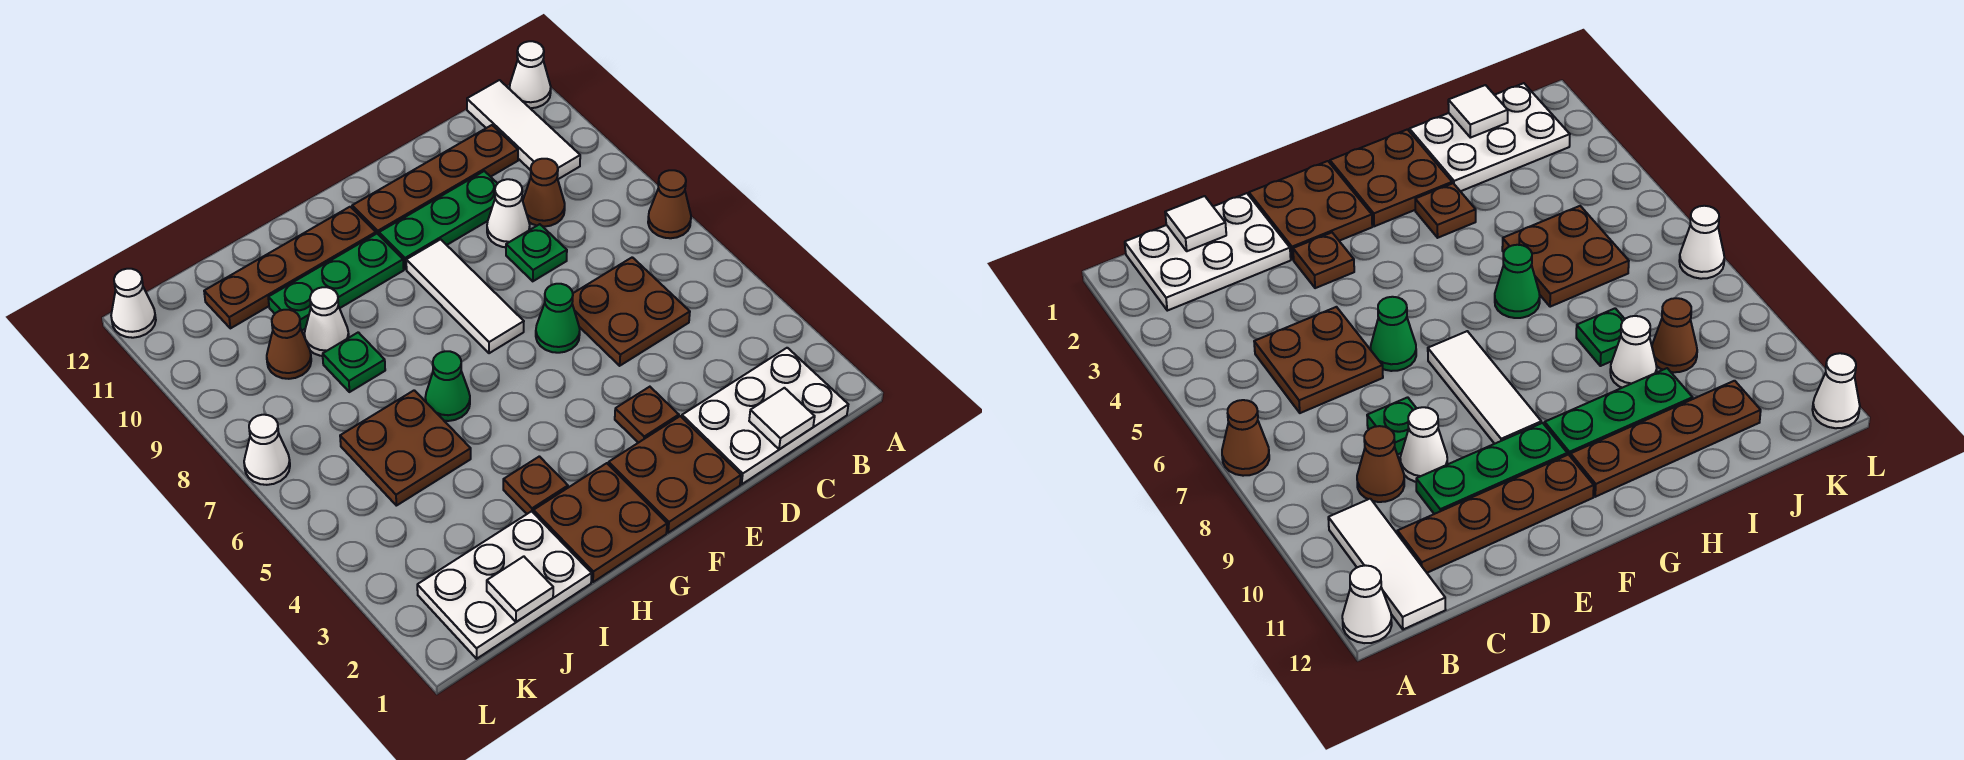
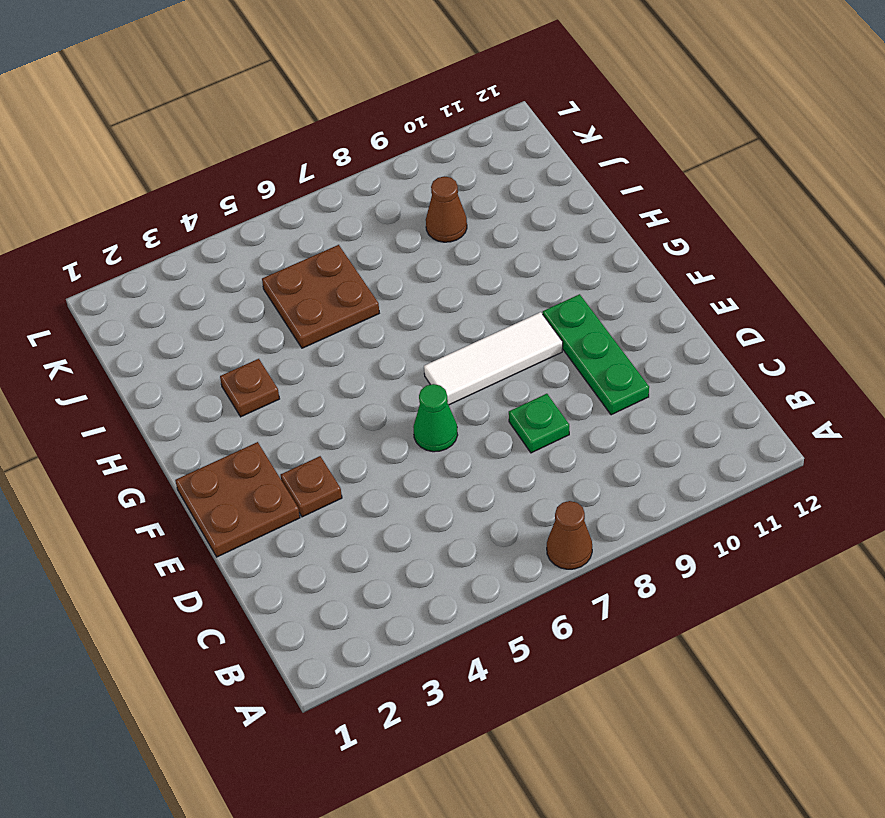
none -> white 1x1 cone [510,41,551,108]
none -> white 2x3 plate [682,348,848,484]
none -> white 1x3 tile [467,80,580,179]

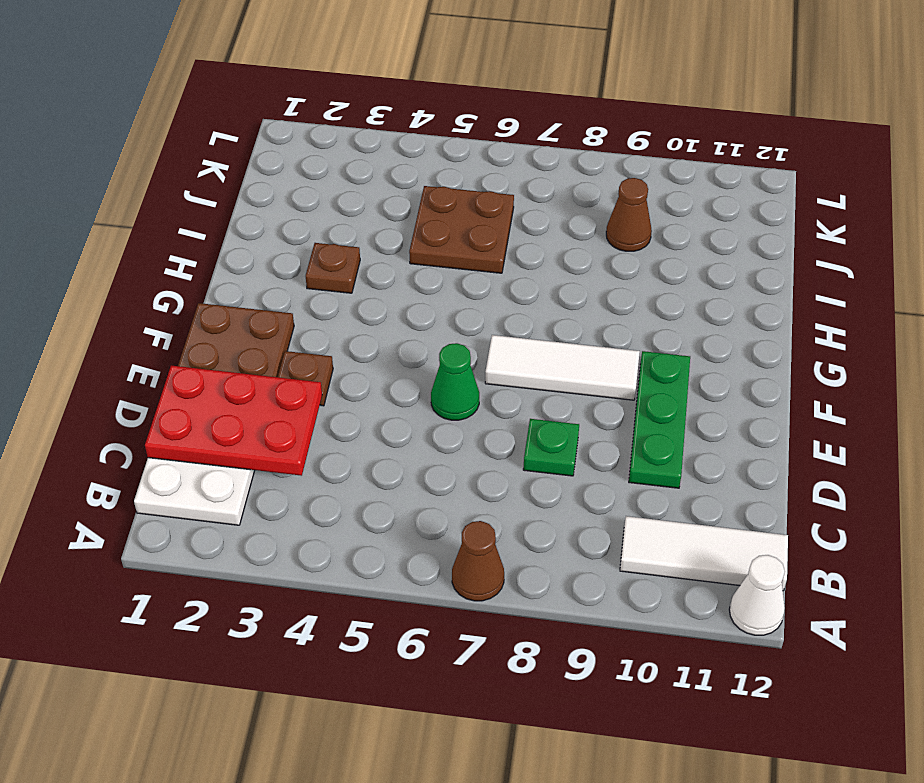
red 2x3 plate [145,366,322,476] -> white 1x1 tile [749,388,815,449]
none -> brown 2x2 plate [572,257,690,366]
none -> brown 1x1 cone [523,159,565,227]
none -> brown 1x4 plate [352,125,518,235]

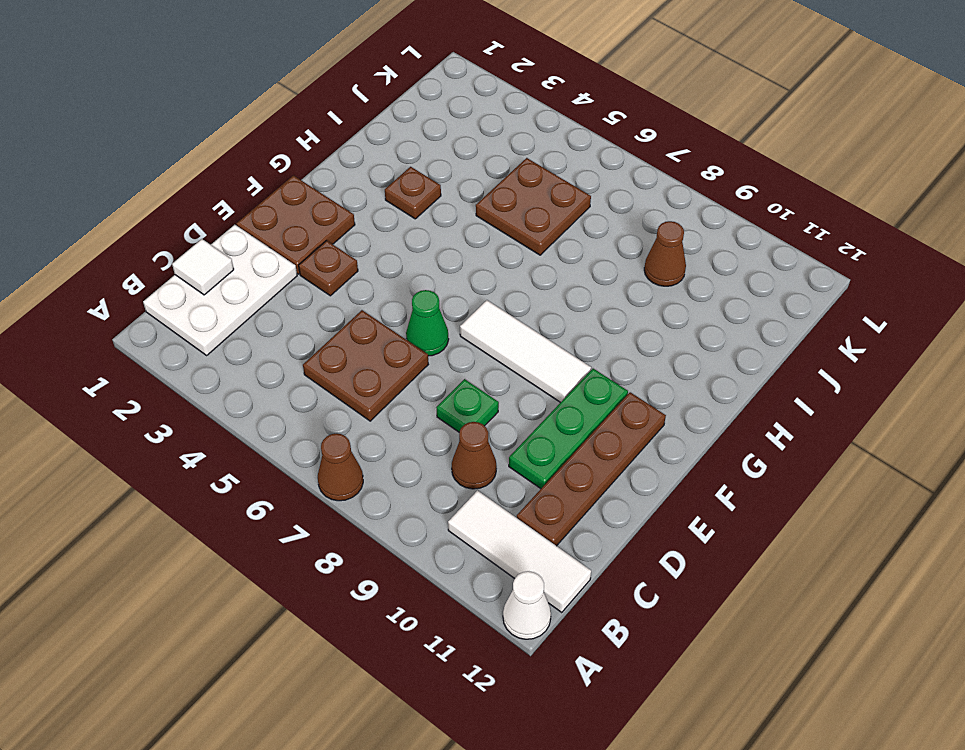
none -> white 1x1 cone [487,179,530,247]
none -> brown 2x2 plate [533,463,667,582]
none -> green 1x3 plate [268,234,404,330]

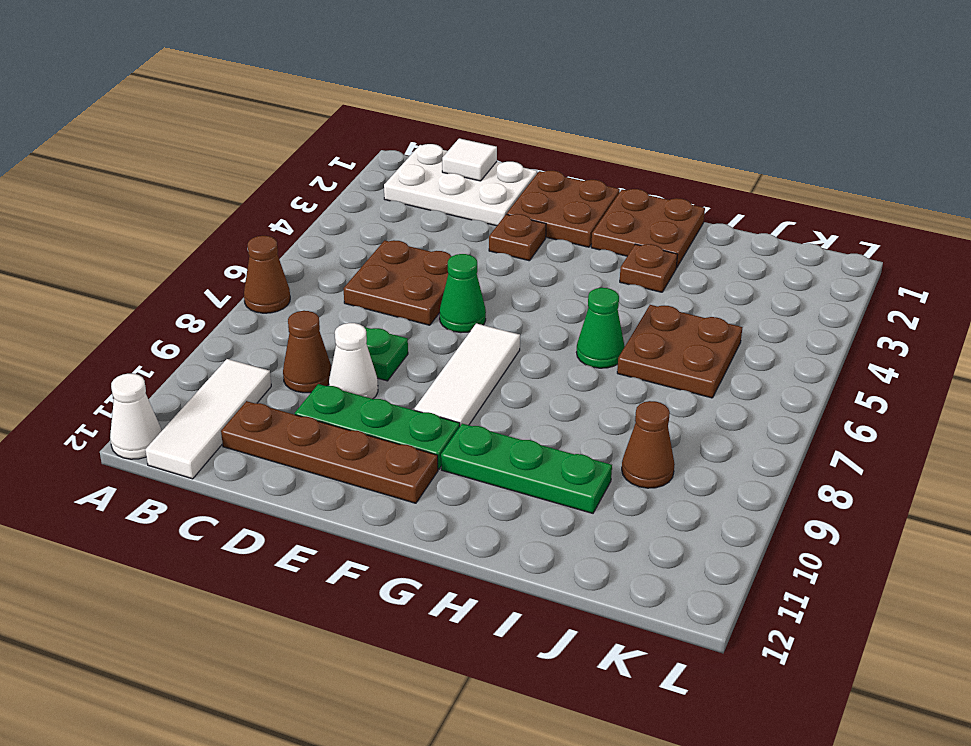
none -> brown 1x4 plate [204,207,376,328]
none -> white 2x3 plate [417,511,592,659]
none -> green 1x1 plate [323,332,385,392]

